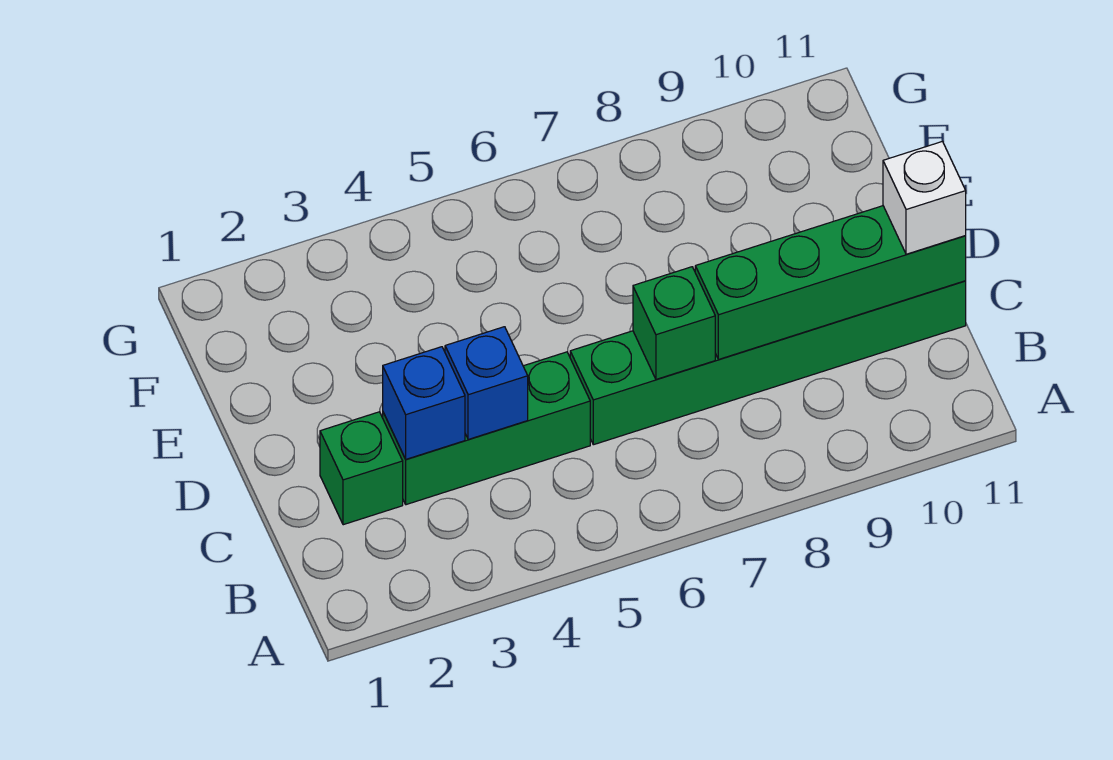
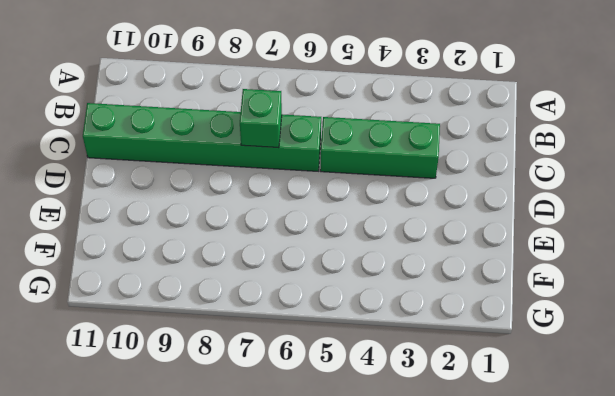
none -> green 1x1 brick [320,412,403,525]
none -> blue 1x1 brick [383,347,465,459]

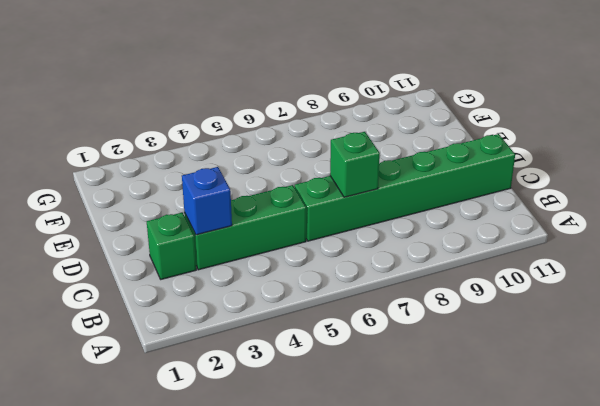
none -> blue 1x1 brick [445,327,528,439]
none -> green 1x4 brick [695,206,966,359]

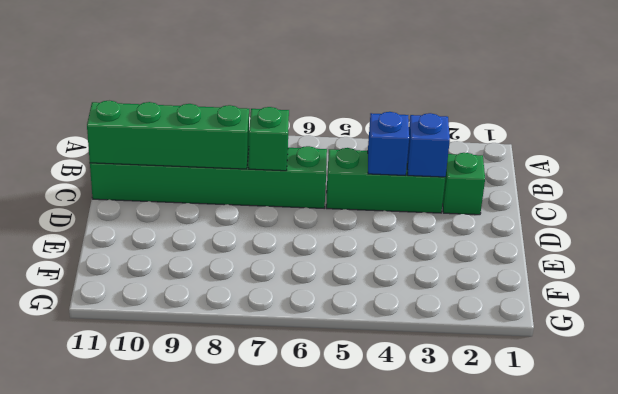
none -> white 1x1 brick [883,142,966,254]

